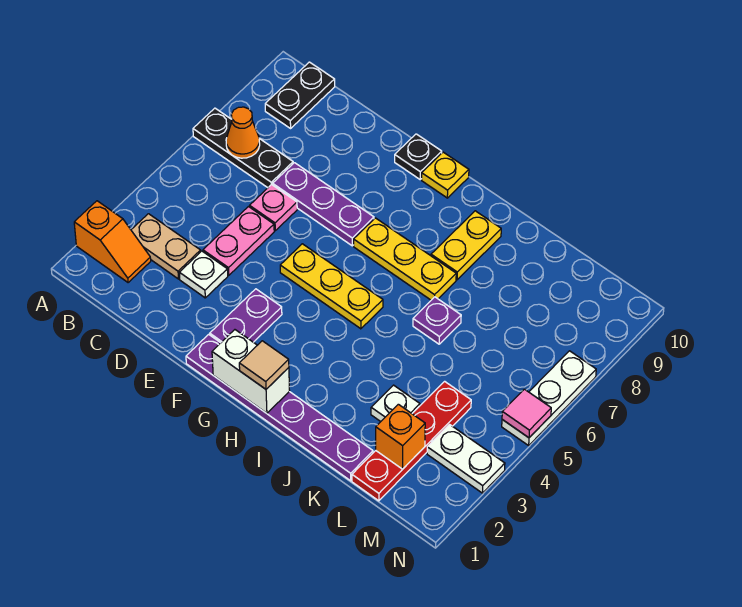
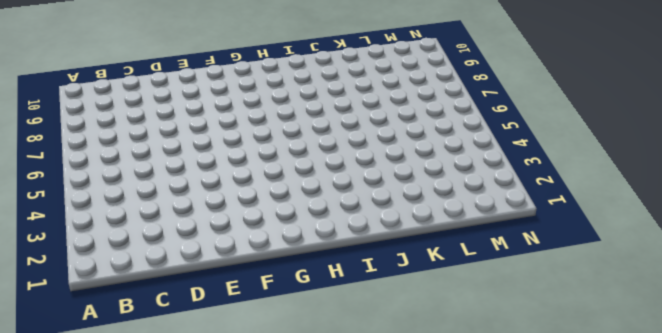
none -> orange 1x2 slope [74,201,151,283]
none -> black 1x3 plate [193,108,293,188]
none -> tan 1x2 plate [131,214,201,279]

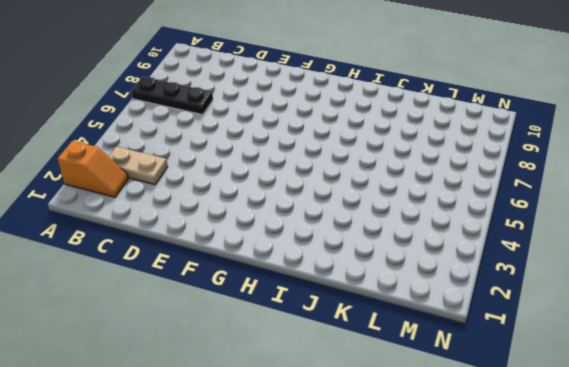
none -> black 1x2 plate [265,62,335,128]
none -> white 1x1 plate [179,251,228,298]
none -> pink 1x2 plate [203,207,274,275]

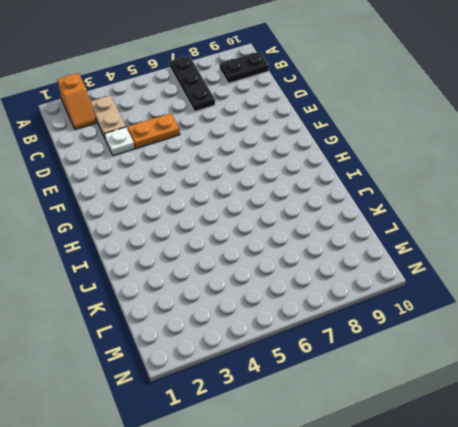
orange 1x2 plate [128,113,180,148] -> pink 1x2 plate [203,207,274,275]
none -> pink 1x1 plate [250,184,297,231]
none -> purple 1x3 plate [273,163,374,246]
none -> purple 1x6 plate [186,334,373,481]

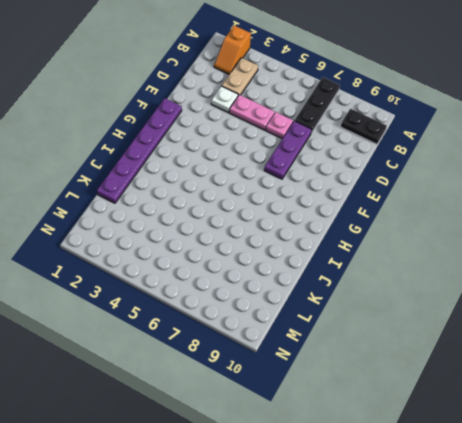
none -> purple 1x2 plate [210,289,282,343]
none -> yellow 1x3 plate [280,244,383,329]
none -> black 1x1 plate [395,134,442,179]

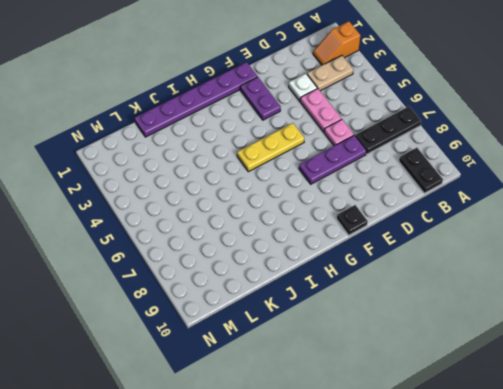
none -> yellow 1x3 plate [354,218,456,300]
none -> yellow 1x1 plate [422,152,469,198]
none -> yellow 1x2 plate [431,211,501,280]

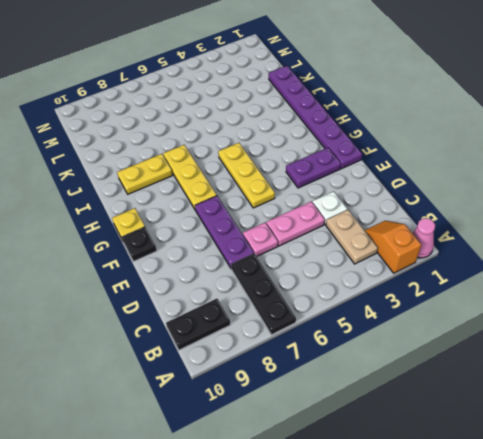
pink 1x1 cone [413,218,435,258] -> none
none -> purple 1x1 plate [413,297,461,344]
none -> white 1x1 plate [371,385,420,422]
none -> red 1x4 plate [352,381,471,501]

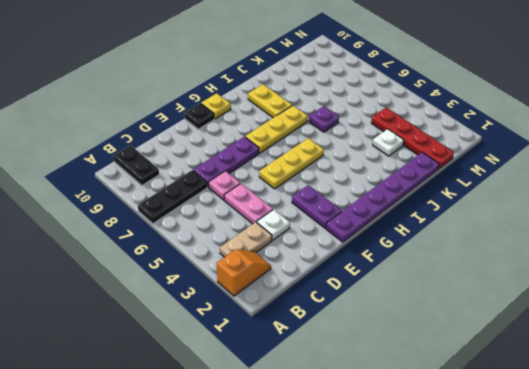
none -> white 1x2 plate [427,425,505,493]
none -> white 1x3 plate [502,351,596,445]
none -> orange 1x1 cone [226,107,260,158]

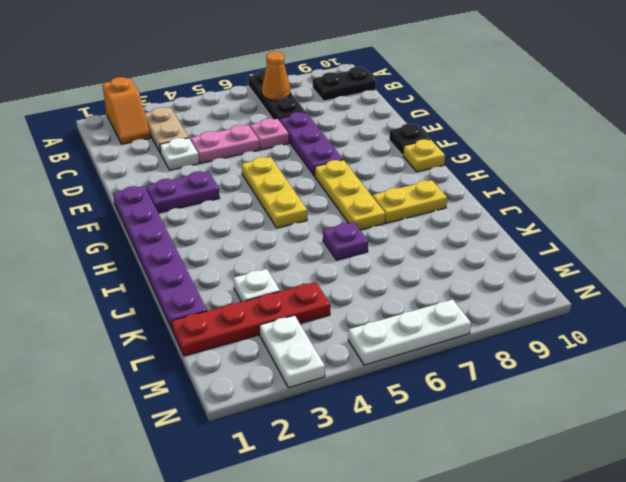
none -> white 1x2 brick [212,330,290,413]
none -> orange 1x1 brick [376,404,425,469]
none -> pink 1x1 tile [502,389,551,438]

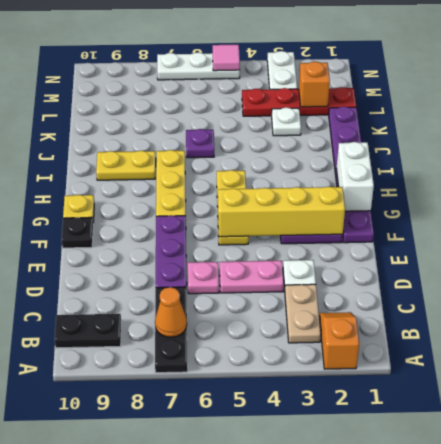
yellow 1x4 brick [218,187,345,237] -> none
none -> tan 1x1 tile [239,341,289,389]

